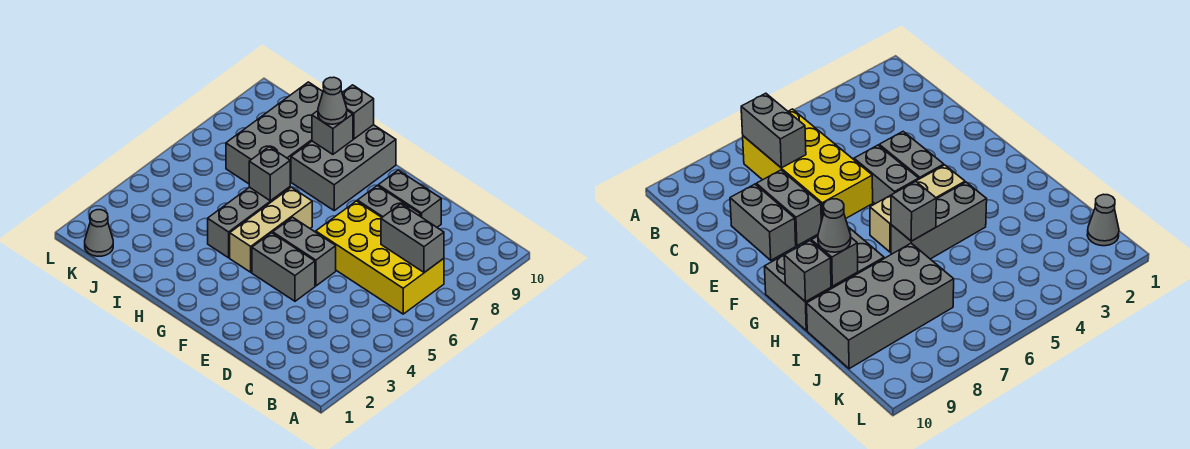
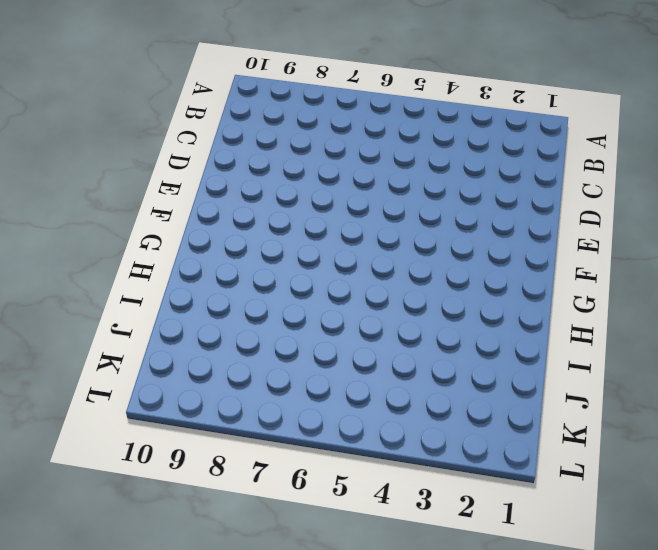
none -> yellow 2x4 brick [316,201,444,314]
none -> grey 1x2 brick [357,186,421,217]
none -> grey 1x2 brick [378,170,441,227]

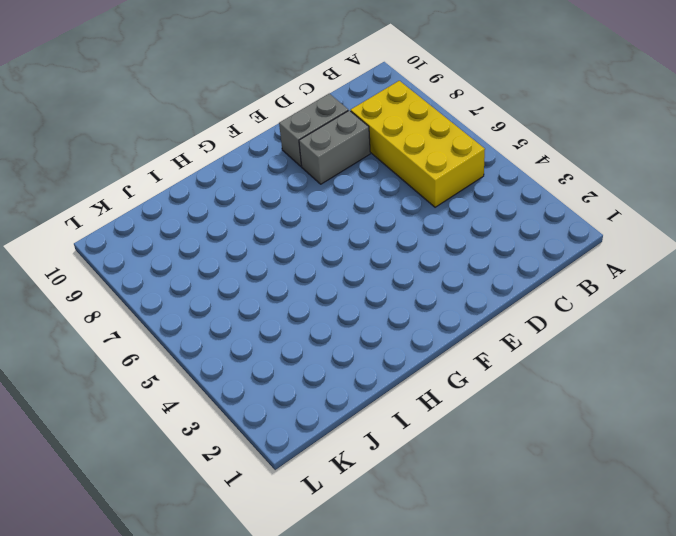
yellow 2x4 brick [351,81,485,207] -> yellow 2x4 brick turned to [316,201,444,314]
none -> grey 1x2 brick [252,233,315,301]
none -> grey 1x2 brick [273,217,336,286]
none -> tan 1x3 brick [230,187,312,272]

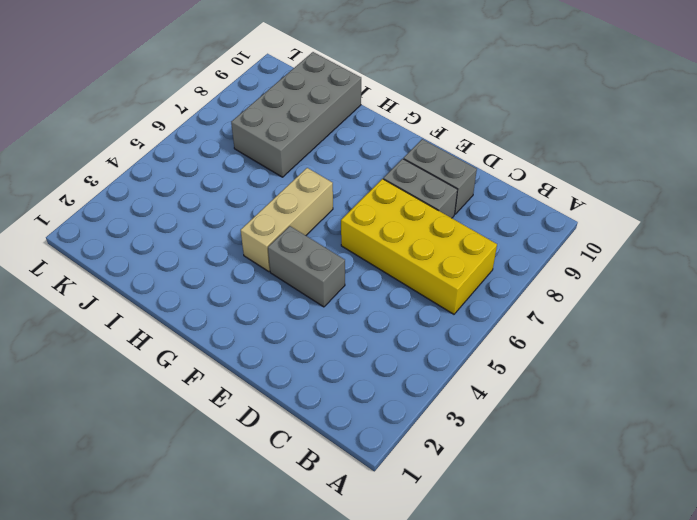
none -> grey 1x2 brick [273,217,336,286]
none -> grey 2x3 brick [291,125,396,210]
none -> grey 1x3 brick [208,187,290,258]

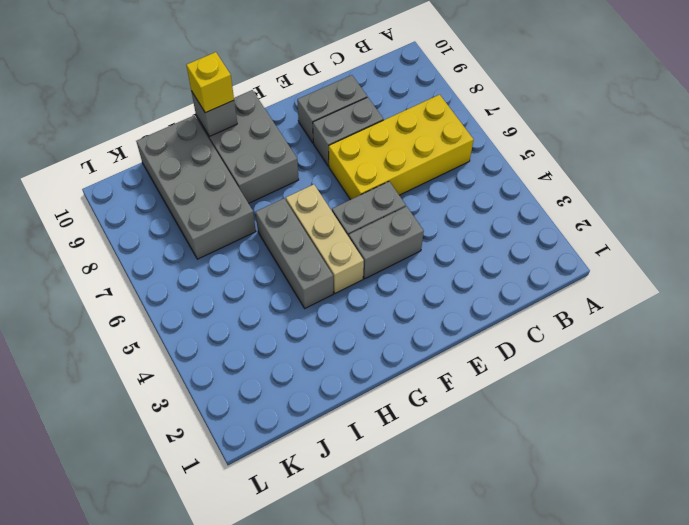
yellow 1x1 brick [186,52,234,113] -> none
none -> grey 1x1 cone [85,210,113,256]
none -> grey 1x2 brick [381,204,444,273]
none -> grey 1x1 brick [249,147,290,201]

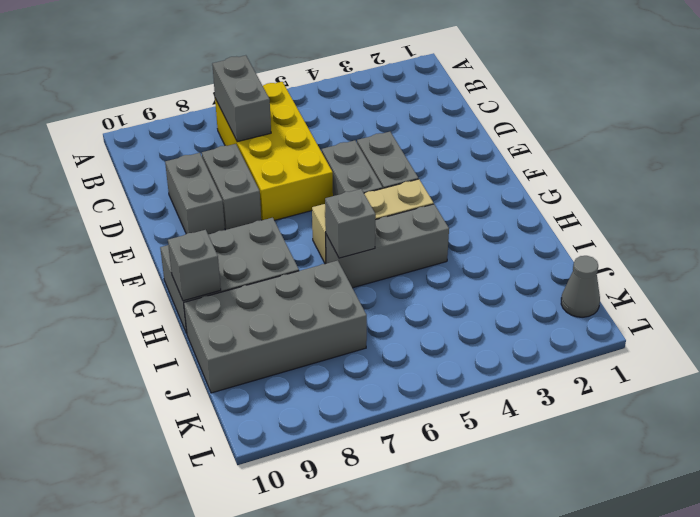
none -> grey 1x1 brick [312,111,353,154]
none -> grey 1x1 cone [318,77,347,124]

